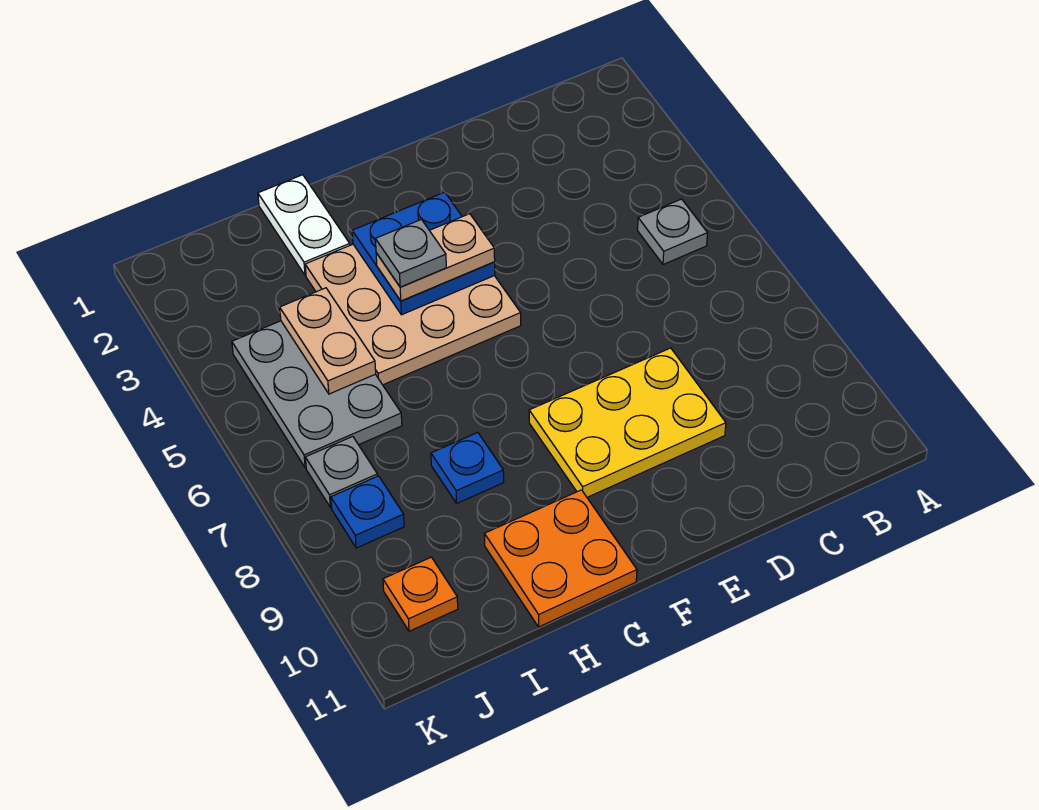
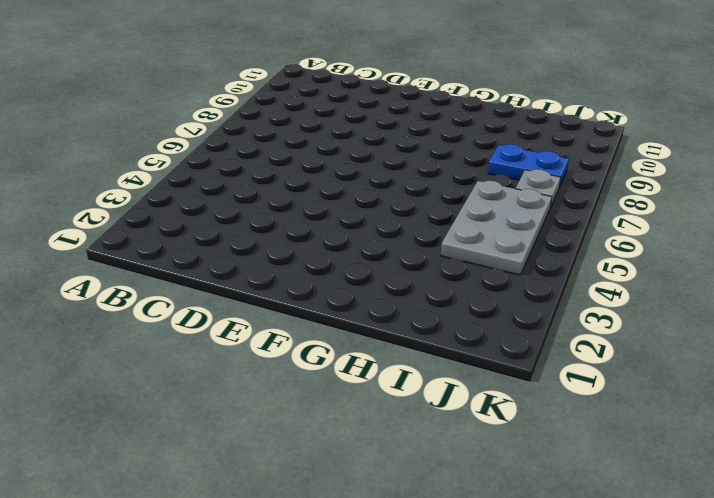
blue 1x2 plate [488,144,569,188] -> blue 1x1 plate [331,476,404,548]
none -> grey 1x1 plate [638,199,707,264]
none -> yellow 2x3 plate [529,348,726,497]
none -> tan 3x3 plate [305,244,521,385]

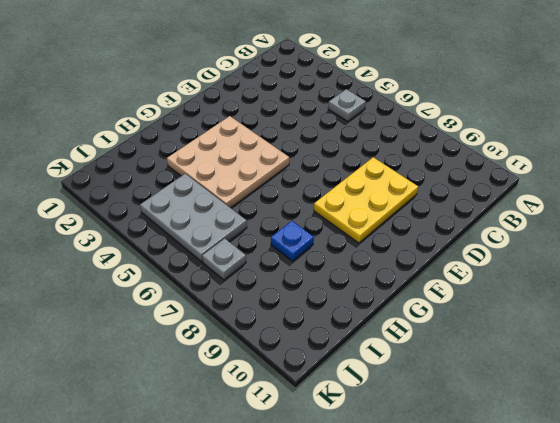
none -> orange 2x2 plate [484,490,637,627]
none -> white 1x2 plate [258,175,350,275]
none -> blue 1x1 plate [331,476,404,548]

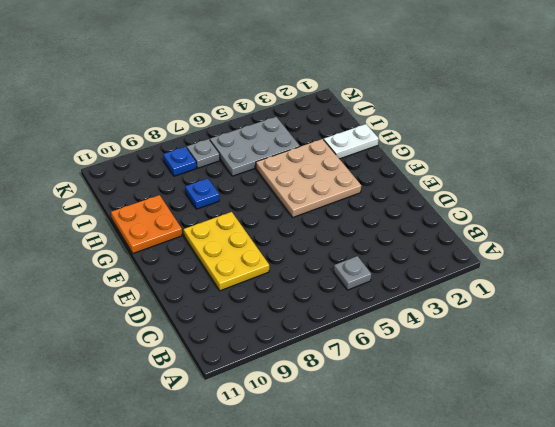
none -> orange 1x1 plate [383,557,458,631]
none -> blue 2x2 plate [352,192,495,315]
none -> tan 1x2 plate [280,288,376,394]

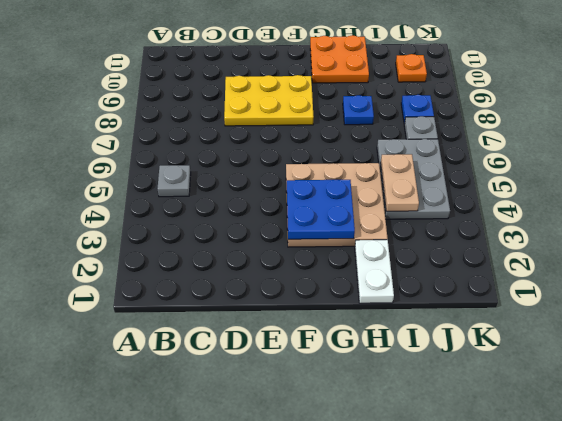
none -> tan 1x2 plate [376,214,495,301]
none -> grey 1x1 plate [375,219,446,287]

